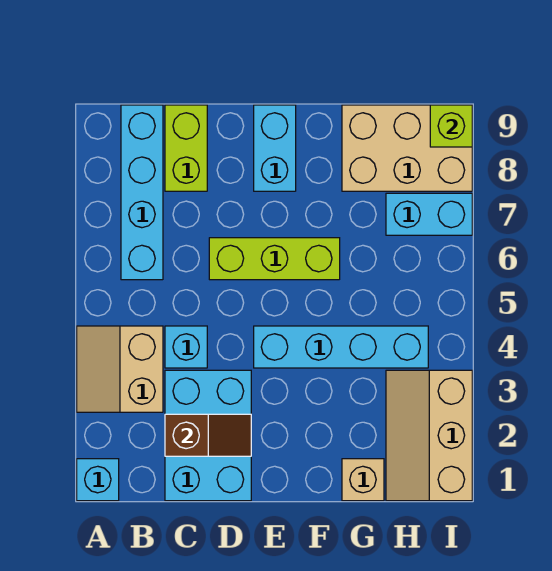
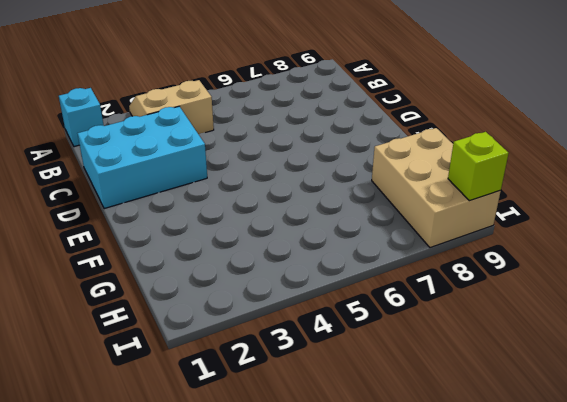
none -> cyan 1x4 brick [121,105,163,280]
none -> cyan 1x1 brick [165,326,207,368]
none -> lime 1x2 brick [165,105,207,191]

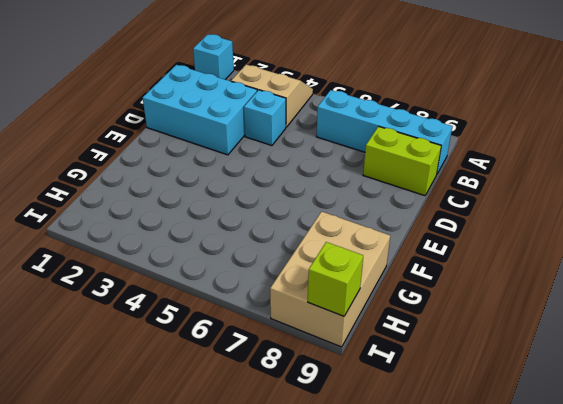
none -> lime 1x3 brick [209,238,340,280]
none -> cyan 1x4 brick [254,326,428,368]
none -> cyan 1x2 brick [254,105,296,191]

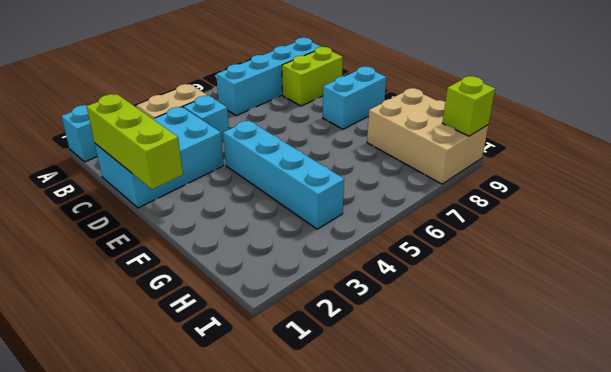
lime 1x3 brick [87,94,183,190] -> lime 1x3 brick moved to [209,238,340,280]
none -> tan 1x1 brick [342,459,384,501]
none -> tan 2x3 slope [386,370,472,501]
none -> cyan 1x2 brick [386,193,472,235]

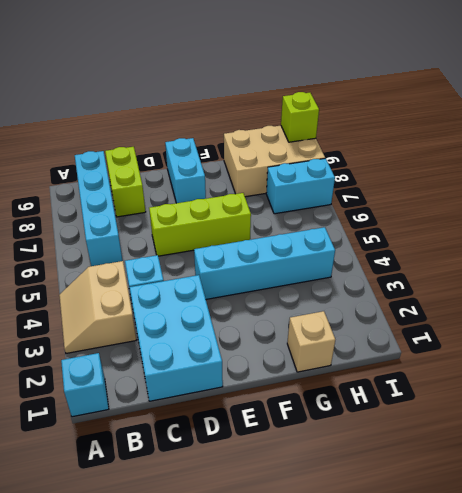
none -> tan 2x3 slope [386,370,472,501]
none -> brown 1x2 slope [165,414,251,456]

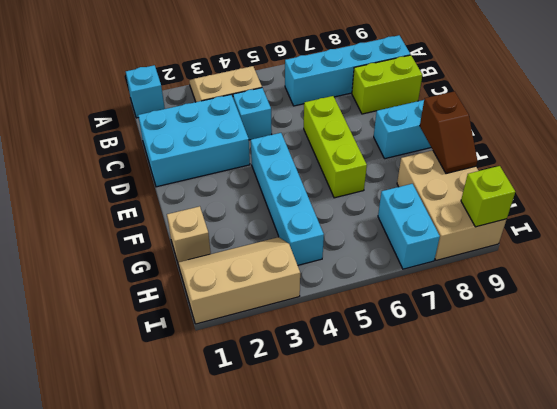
brown 1x2 slope [420,91,477,174] -> brown 1x2 slope moved to [165,414,251,456]

